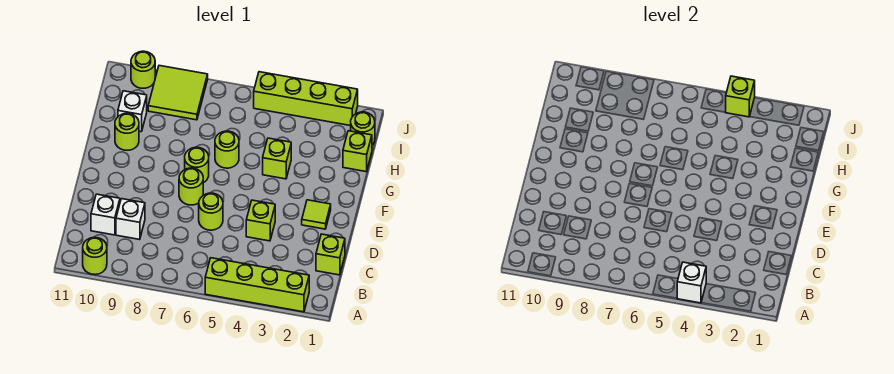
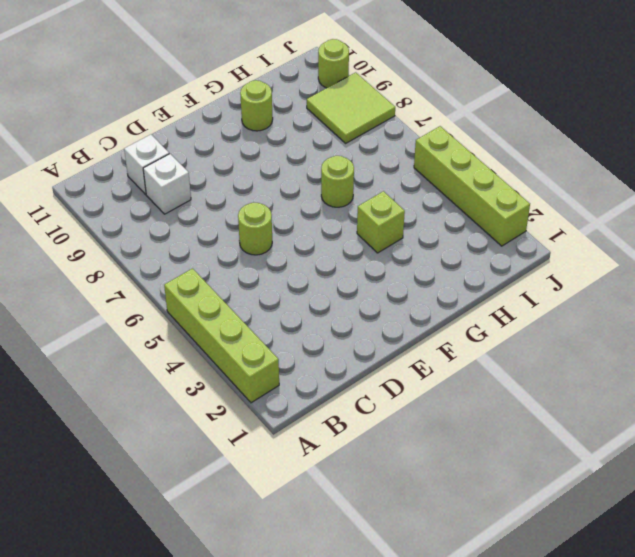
none -> lime 1x1 round brick [83,237,107,275]
none -> lime 1x1 brick [316,234,345,275]
none -> lime 1x1 brick [246,200,275,241]

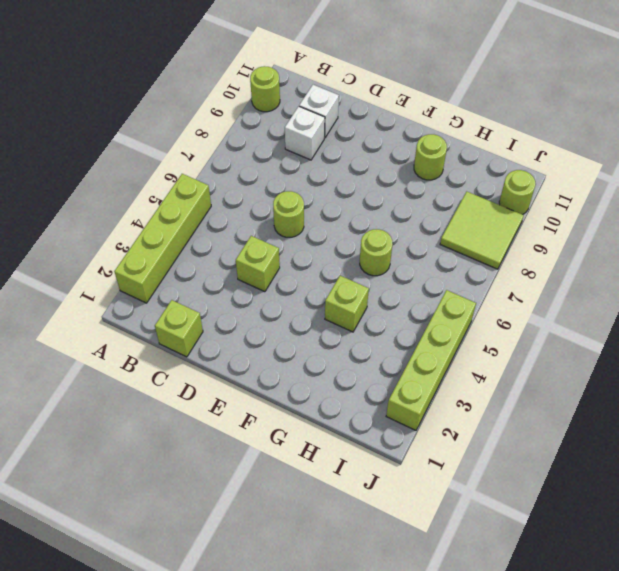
none -> lime 1x1 tile [302,200,331,229]
none -> lime 1x1 round brick [179,168,203,205]
none -> lime 1x1 round brick [185,147,209,183]

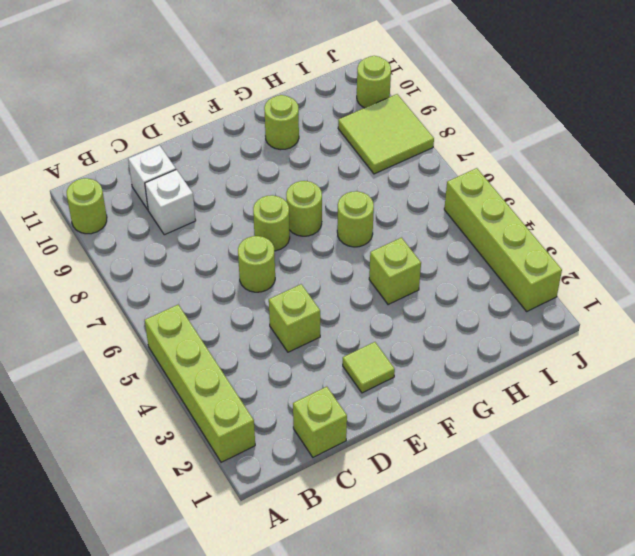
none -> lime 1x1 brick [343,131,372,172]
none -> white 1x1 brick [118,91,147,132]
none -> lime 1x1 round brick [351,112,375,145]

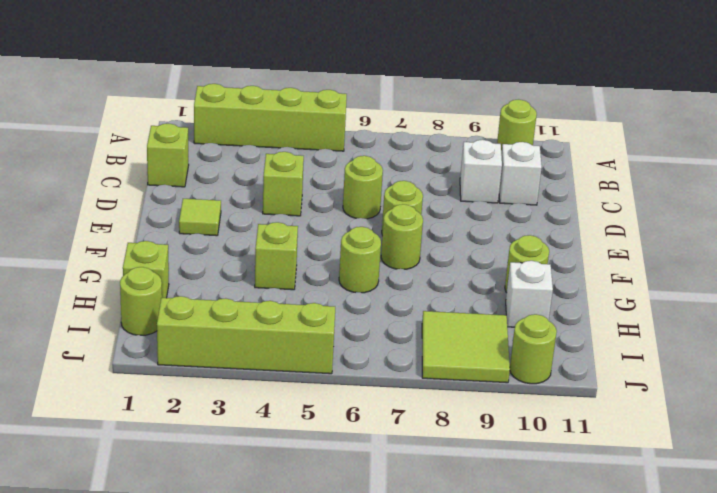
none -> white 1x1 brick [677,262,706,303]
none -> lime 1x1 brick [726,76,755,117]

